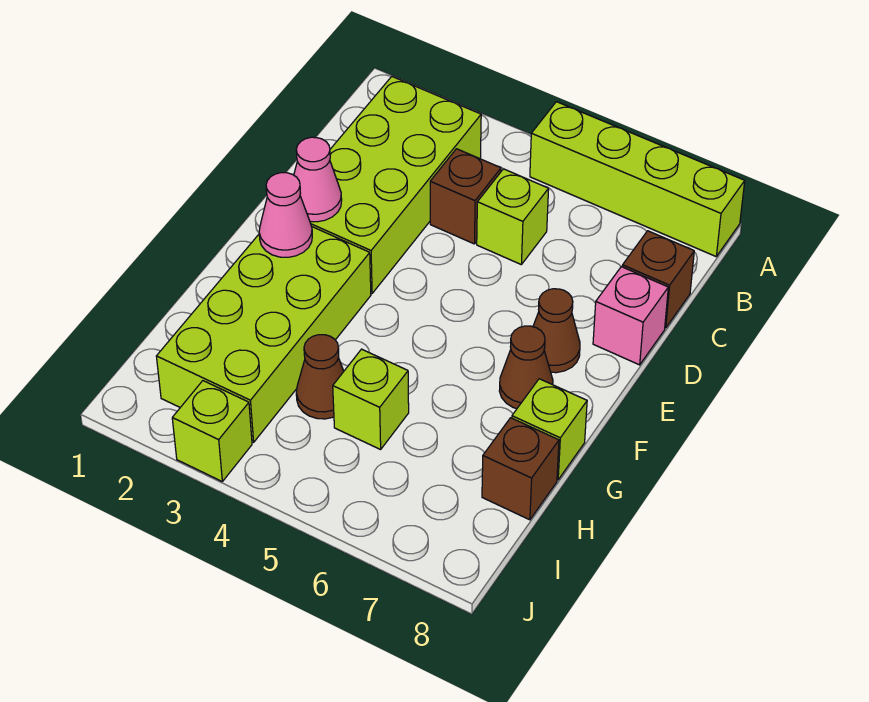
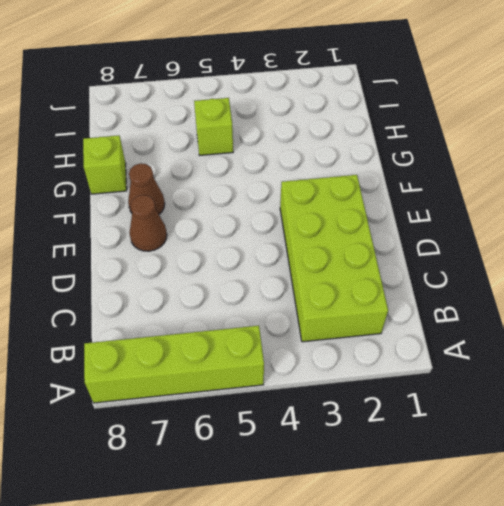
none -> brown 1x1 brick [430,149,501,244]
none -> lime 1x1 brick [477,169,549,264]
none -> brown 1x1 brick [622,231,694,328]

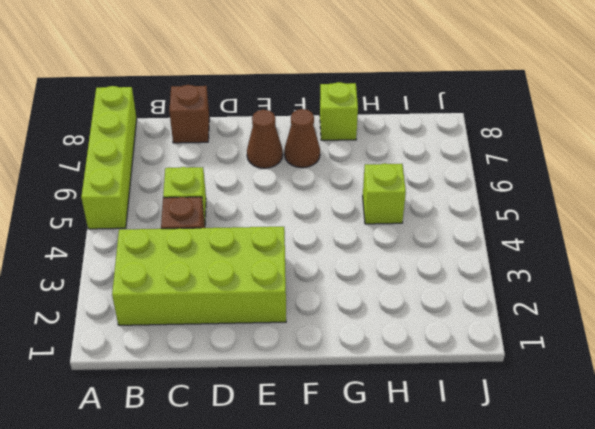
none -> pink 1x1 brick [593,267,668,365]
none -> lime 2x4 brick [156,227,371,442]
none -> brown 1x1 cone [296,335,344,419]

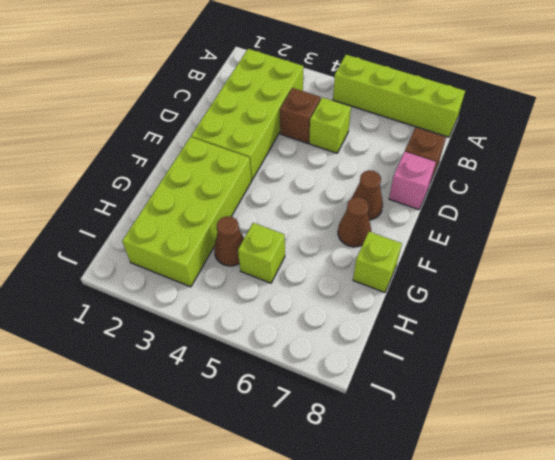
none -> brown 1x1 brick [482,418,559,520]
none -> lime 1x1 brick [172,381,252,481]
none -> pink 1x1 cone [294,137,342,222]

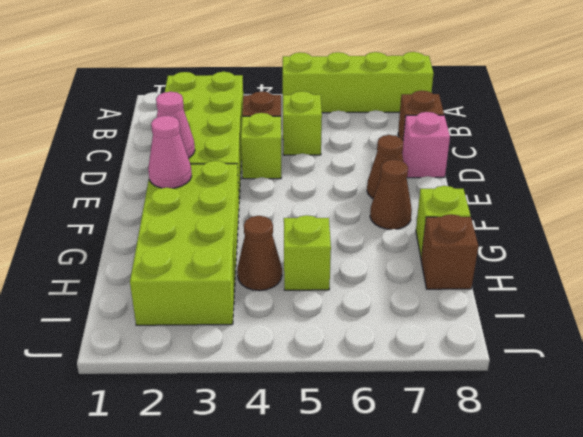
lime 1x1 brick [241,113,281,179] -> lime 1x1 brick moved to [172,381,252,481]

